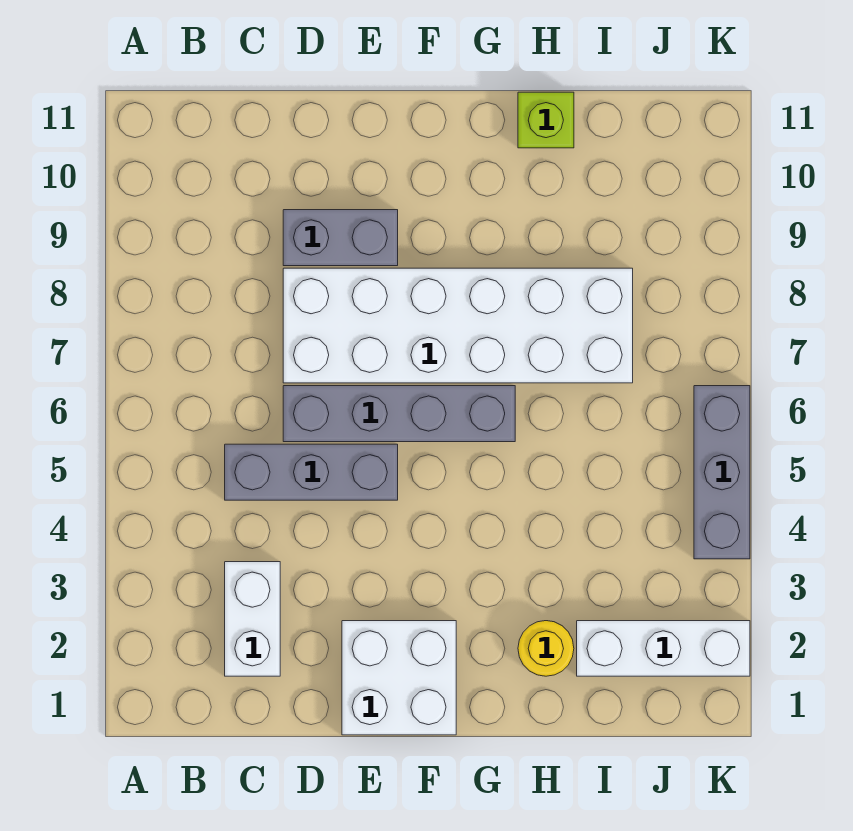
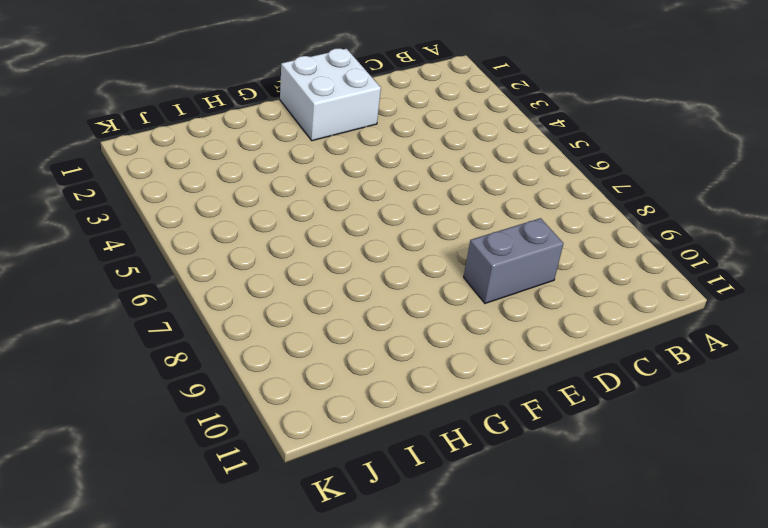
none -> white 1x2 brick [225,562,280,676]
none -> grey 1x3 brick [225,444,398,500]

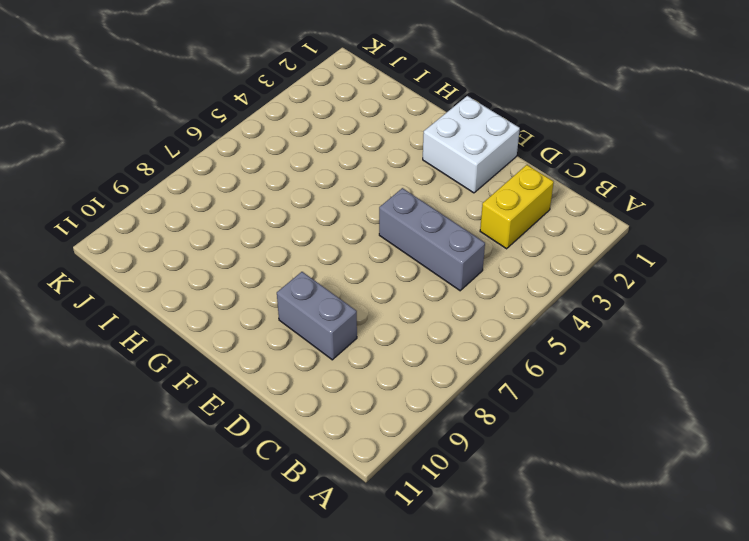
yellow 1x2 brick [480,165,554,249] -> white 1x2 brick [225,562,280,676]
none -> grey 1x4 brick [283,386,515,442]
none -> white 2x6 brick [283,268,633,383]

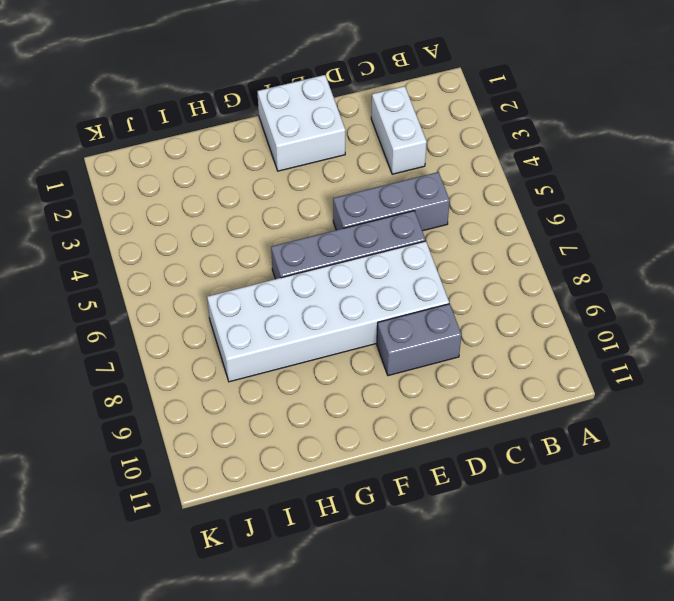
none -> yellow 1x1 round brick [518,621,574,676]
none -> lime 1x1 brick [518,92,574,148]

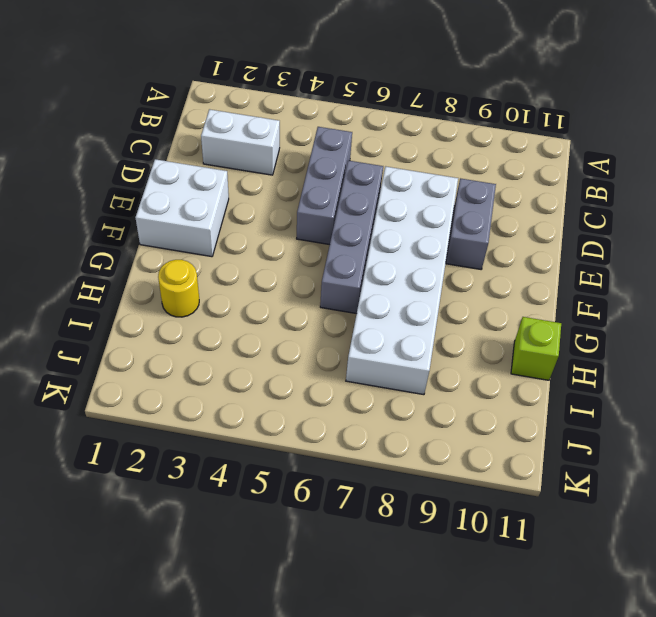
none -> white 1x3 brick [577,621,750,676]
none -> grey 1x3 brick [694,386,750,559]

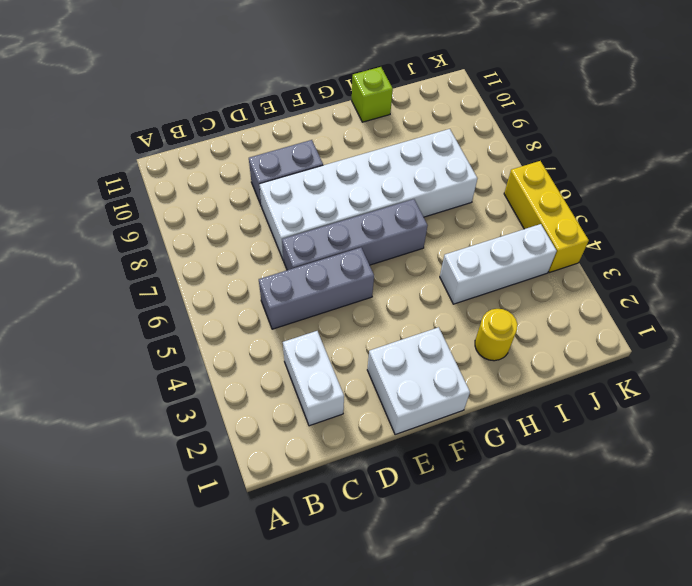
white 1x3 brick [440,224,557,304] -> white 1x3 brick moved to [577,621,750,676]
yellow 1x3 brick [504,161,589,273] -> grey 1x3 brick [694,386,750,559]

